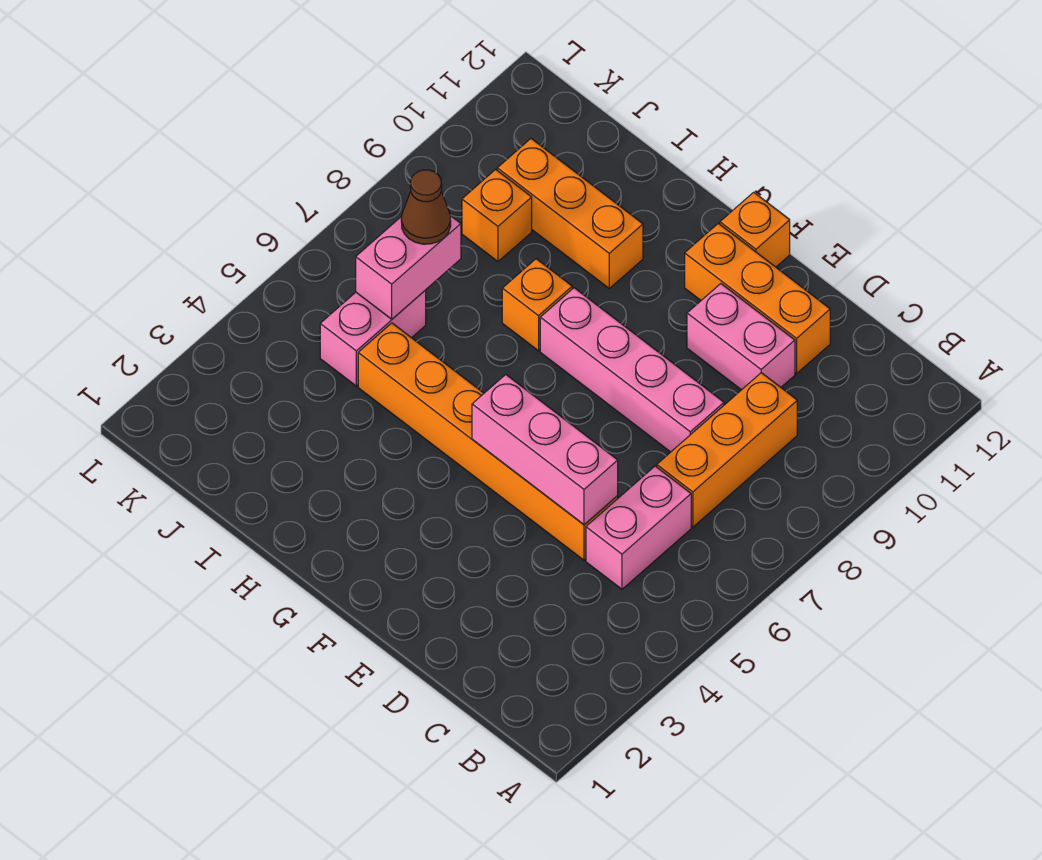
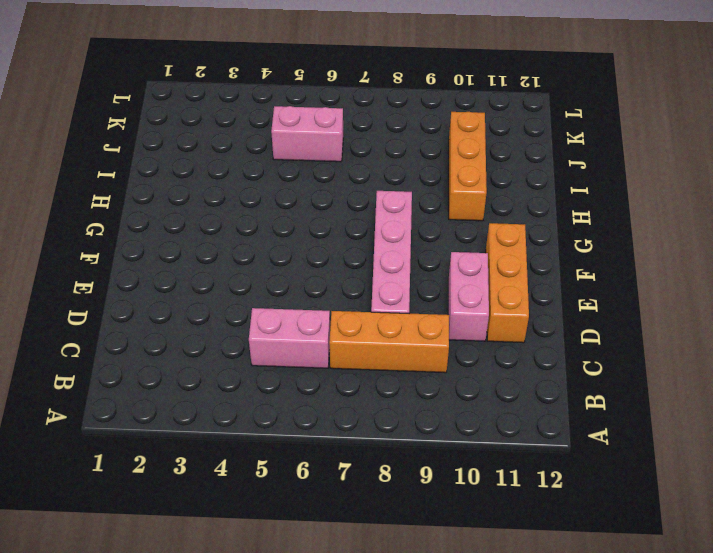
none -> orange 1x6 brick [358,323,618,560]
none -> orange 1x1 brick [720,192,790,267]
none -> orange 1x1 brick [502,259,572,351]

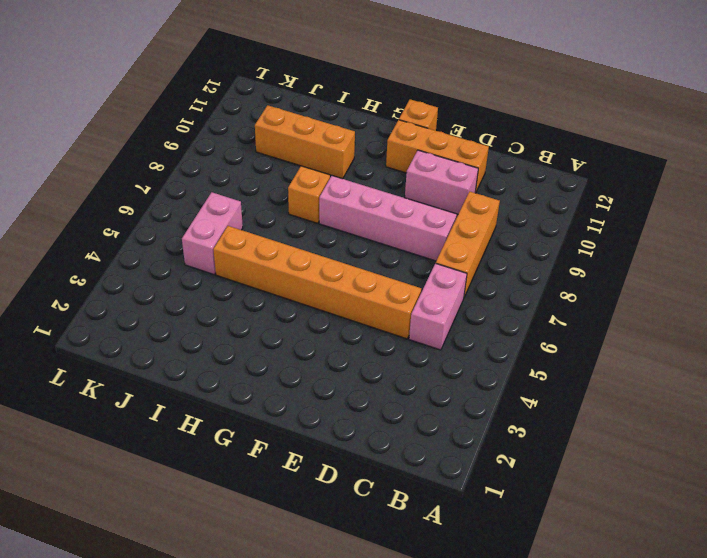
none -> orange 1x1 brick [462,169,532,261]
none -> pink 1x3 brick [472,375,618,525]
none -> pink 1x2 brick [356,216,461,319]

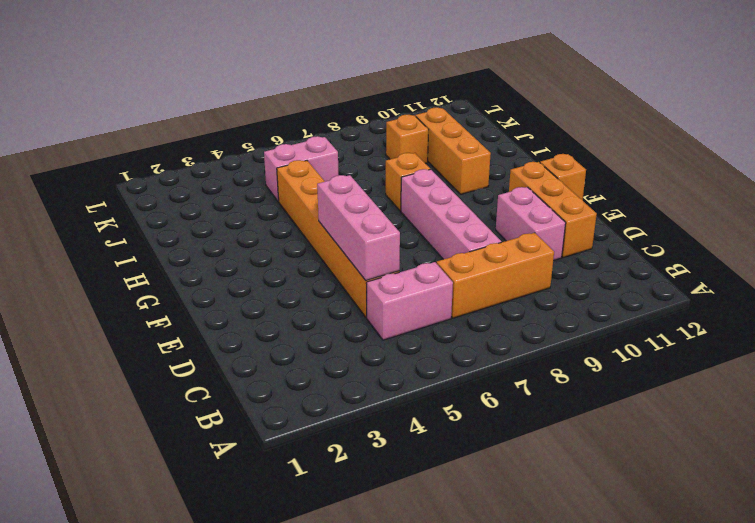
none -> pink 1x2 brick [356,216,461,319]
none -> brown 1x1 cone [401,170,451,244]

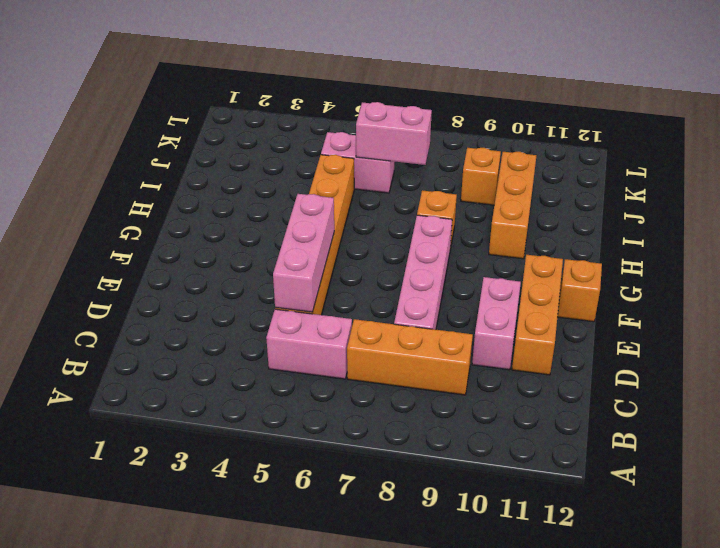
none -> brown 1x1 cone [401,170,451,244]

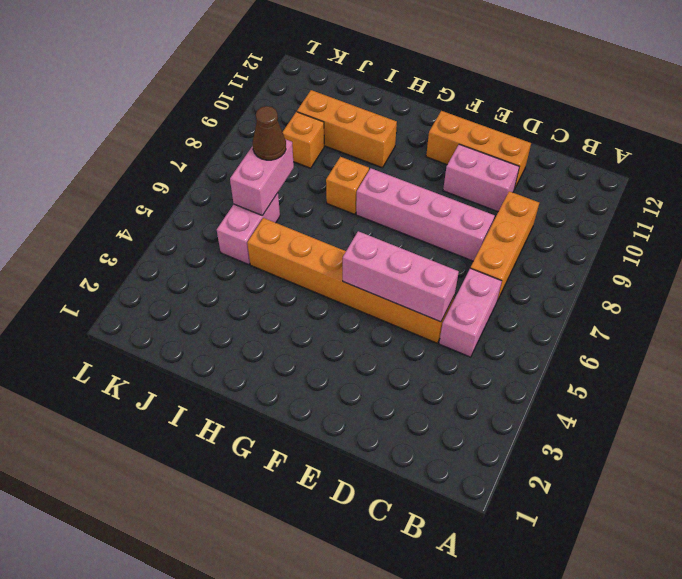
none -> orange 1x1 brick [720,192,790,267]

